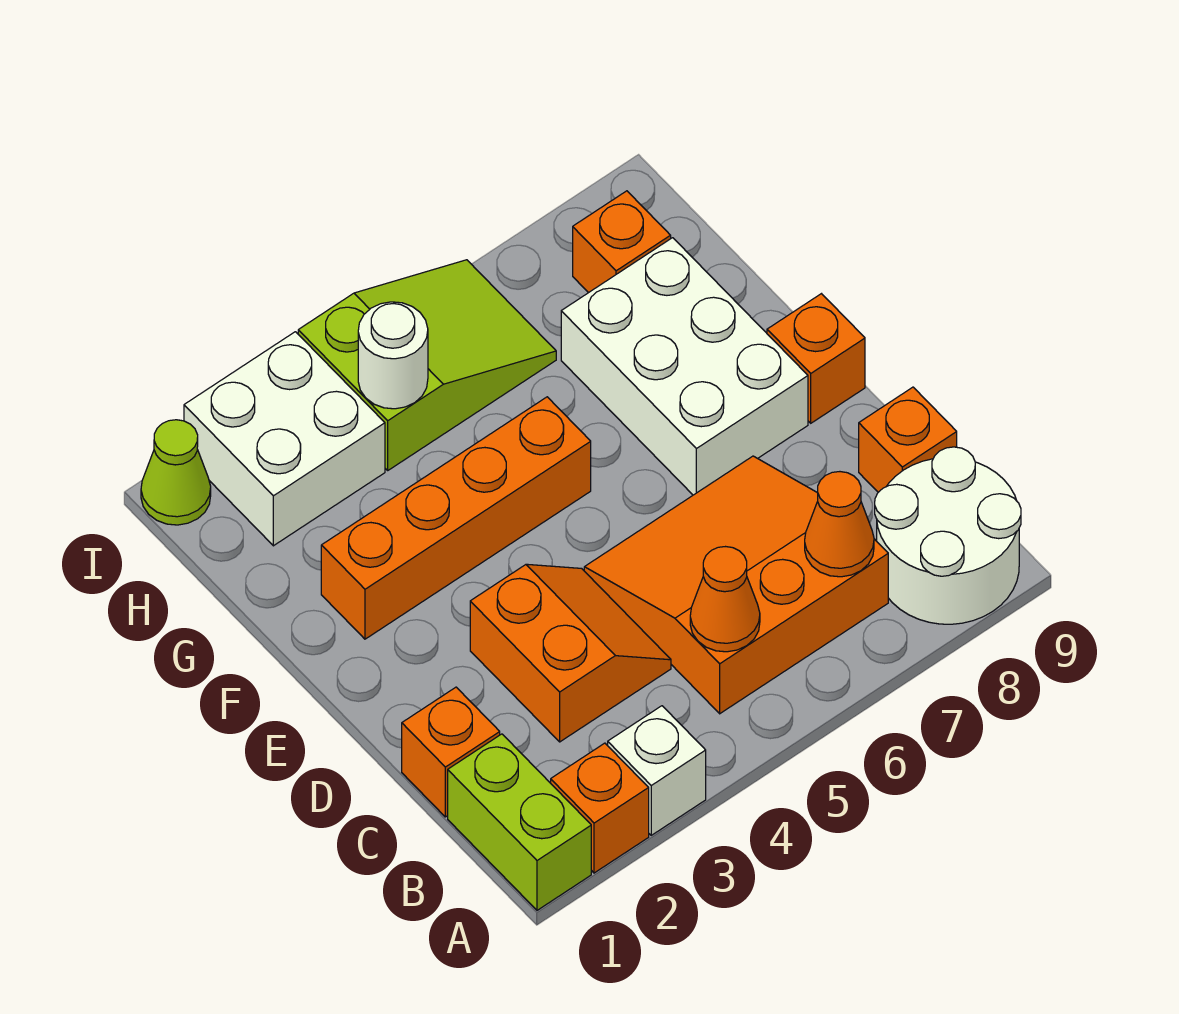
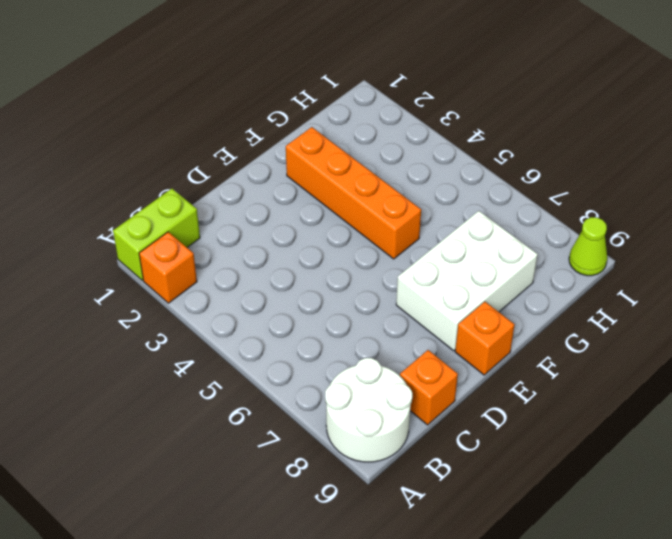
lime 1x1 cone [569,217,607,276] -> lime 1x1 cone moved to [141,420,211,525]
none -> white 1x1 brick [608,706,706,835]
none -> orange 3x3 slope [584,456,888,714]
none -> orange 1x1 brick [402,687,500,817]

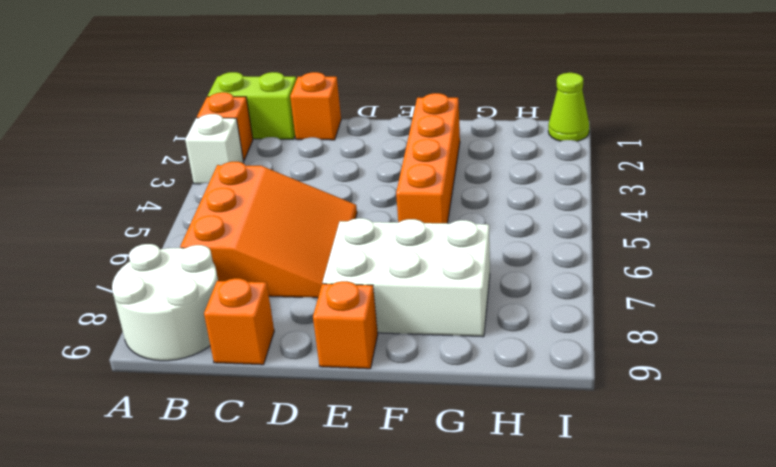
none -> orange 2x2 slope [470,564,671,742]
none -> white 2x2 brick [184,332,385,546]
none -> lime 2x3 slope [298,260,556,470]

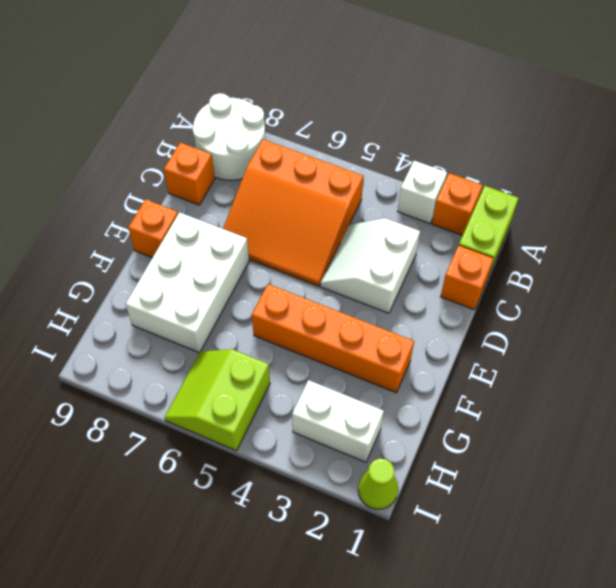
white 2x2 slope [320,218,420,313] -> orange 2x2 slope [470,564,671,742]
white 1x2 brick [292,380,384,462] -> white 2x2 brick [184,332,385,546]
lime 2x2 slope [165,349,270,451] -> lime 2x3 slope [298,260,556,470]
none -> orange 1x1 brick [573,191,671,293]
none -> orange 1x1 cone [690,547,760,652]
none -> orange 1x1 cone [805,472,874,577]

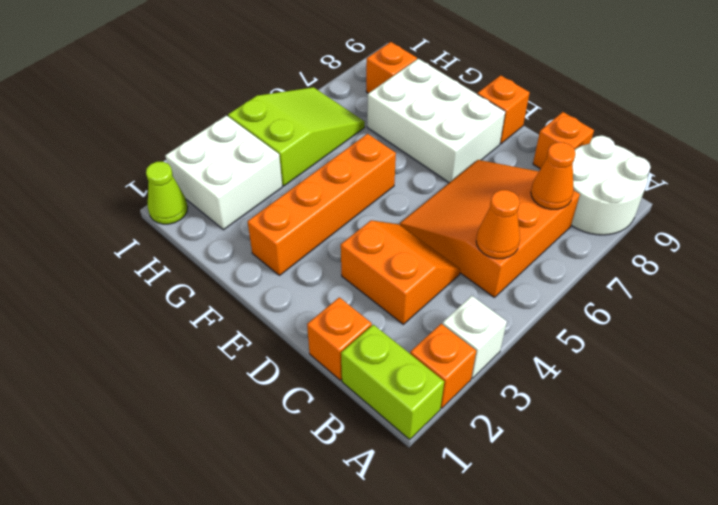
none -> white 1x1 round brick [358,302,428,409]

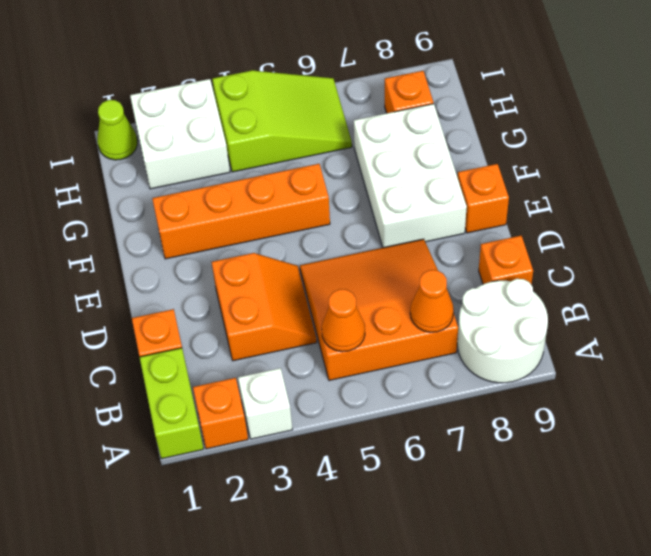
none -> white 1x1 round brick [358,302,428,409]

